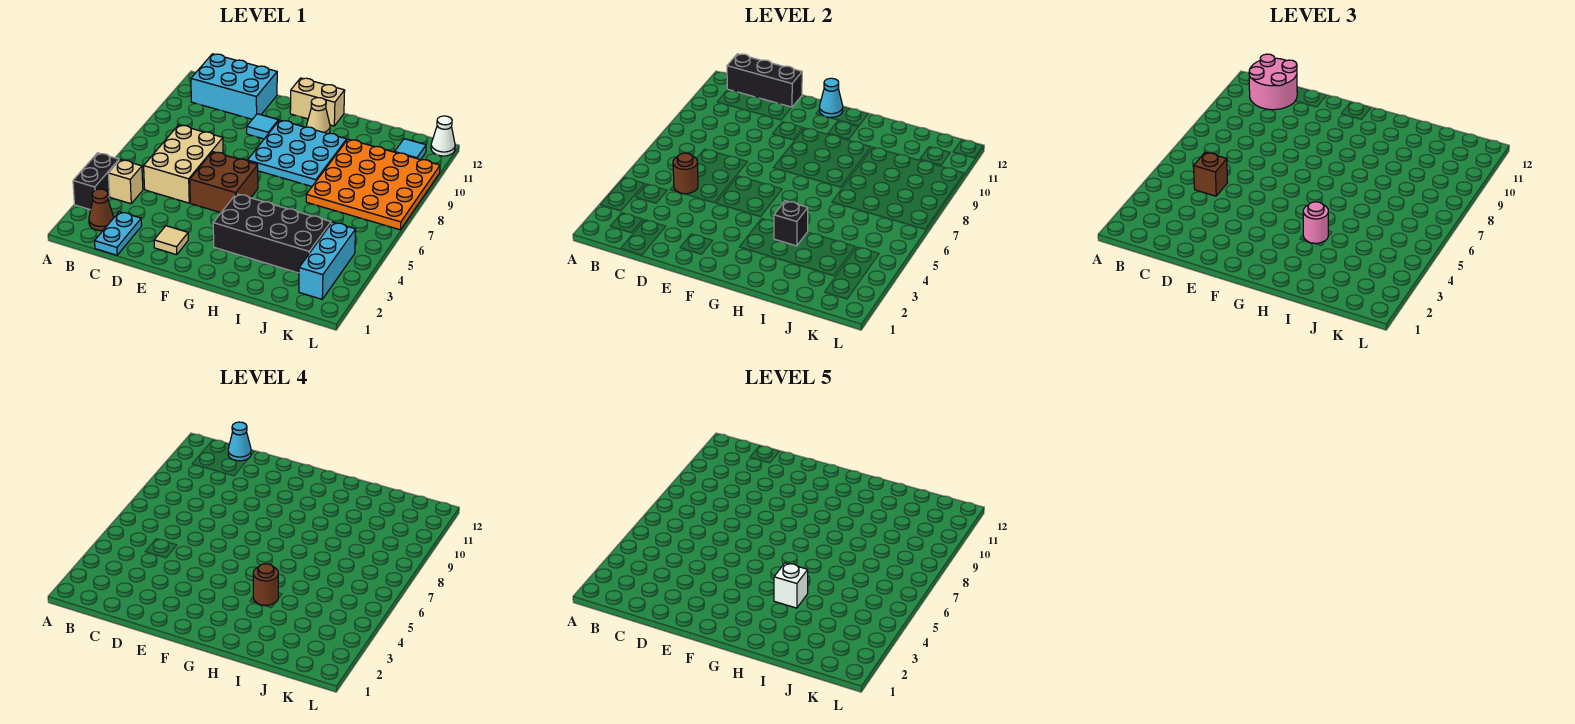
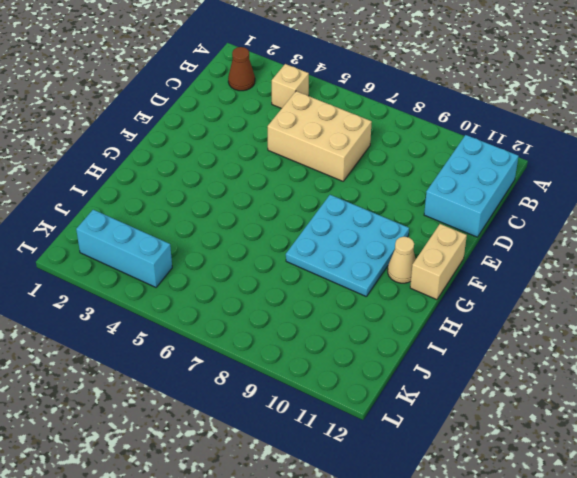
none -> black 1x2 brick [73,153,119,210]
none -> cyan 1x2 plate [95,212,142,255]
none -> tan 1x1 tile [154,226,188,255]

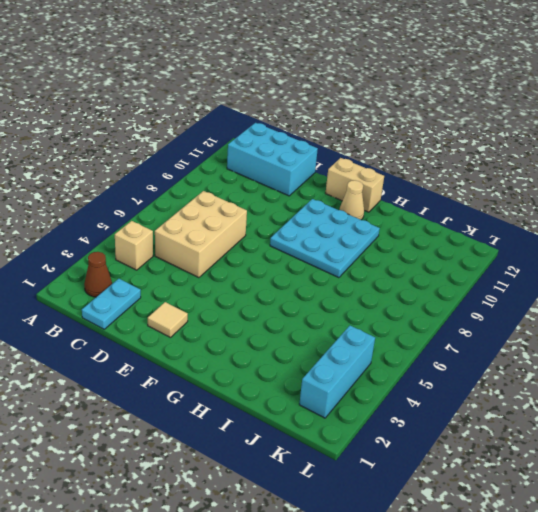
none -> black 1x2 brick [73,153,119,210]
none -> brown 2x2 brick [190,152,258,213]
none -> cyan 1x1 tile [247,114,278,139]

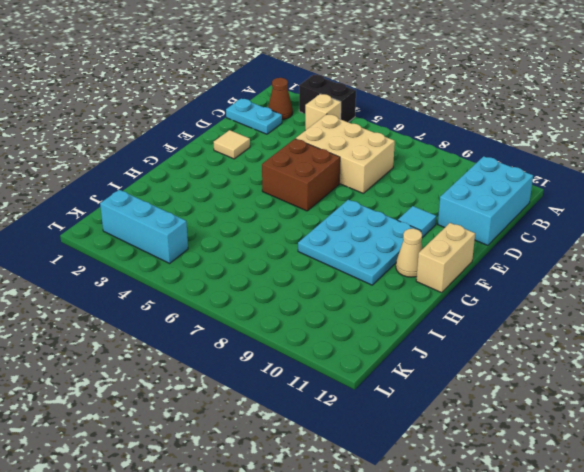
none -> black 2x4 brick [213,194,331,273]
none -> orange 4x4 plate [306,139,440,230]
none -> cyan 1x1 tile [395,139,426,160]

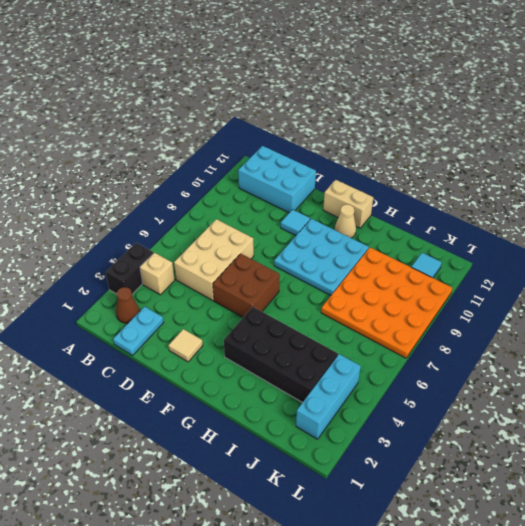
none -> white 1x1 cone [431,116,455,156]
none -> black 1x3 brick [727,54,802,107]
none -> brown 1x1 round brick [673,153,698,194]

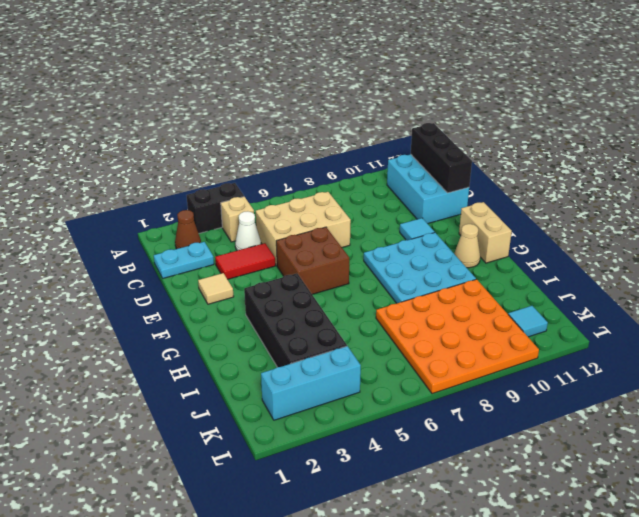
white 1x1 cone [235,211,261,251] -> white 1x1 cone moved to [431,116,455,156]
red 1x2 tile [215,243,275,279] -> none
none -> brown 1x1 round brick [673,153,698,194]
none -> cyan 1x1 cone [819,78,843,117]
none -> black 1x1 brick [774,201,808,246]

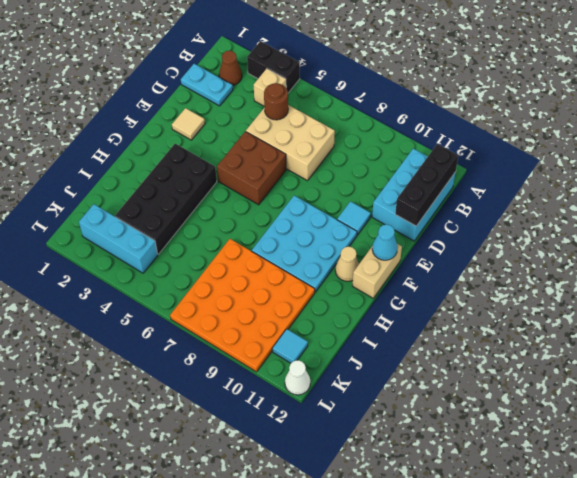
none -> black 1x1 brick [774,201,808,246]
none -> pink 2x2 round brick [1249,54,1297,110]
none -> brown 1x1 brick [1194,152,1228,196]

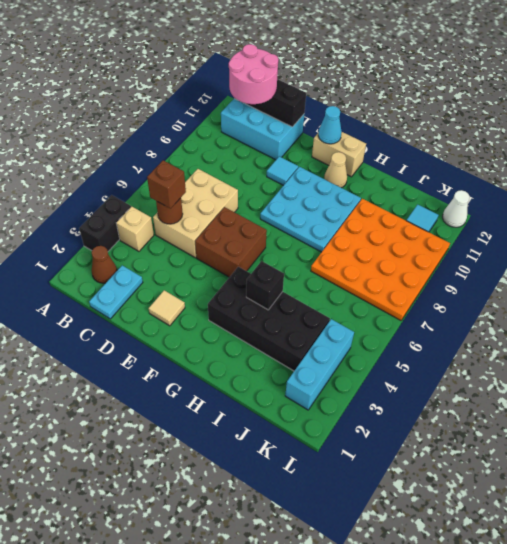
none -> pink 1x1 round brick [1303,202,1328,243]
none -> cyan 1x1 cone [228,422,251,461]
none -> brown 1x1 round brick [253,564,278,605]

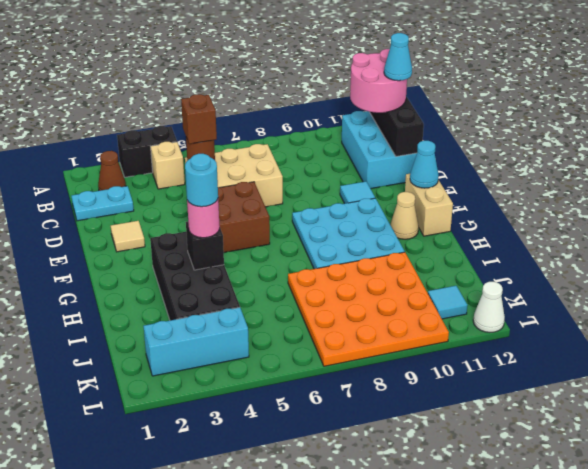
cyan 1x1 round brick [185,154,218,207] -> brown 1x1 round brick [253,564,278,605]
none -> white 1x1 brick [774,563,808,608]

